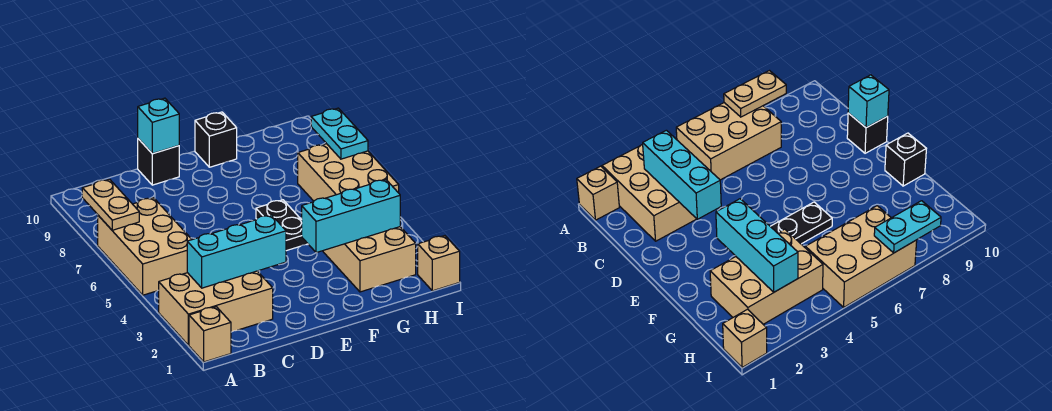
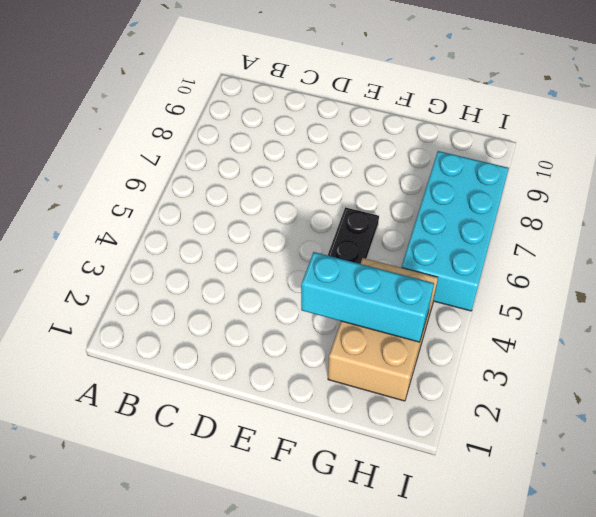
cyan 2x4 brick [401,151,509,311] -> tan 2x3 brick [298,144,399,201]
none -> tan 1x1 brick [189,307,231,362]
none -> tan 2x3 brick [159,271,273,345]
none -> tan 2x3 brick [98,198,192,295]

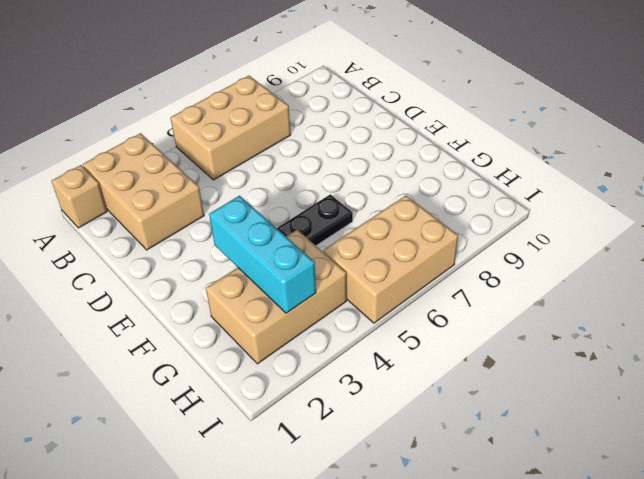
none -> black 1x1 brick [138,139,179,185]
none -> black 1x1 brick [195,112,237,167]
none -> tan 1x1 brick [418,236,460,291]

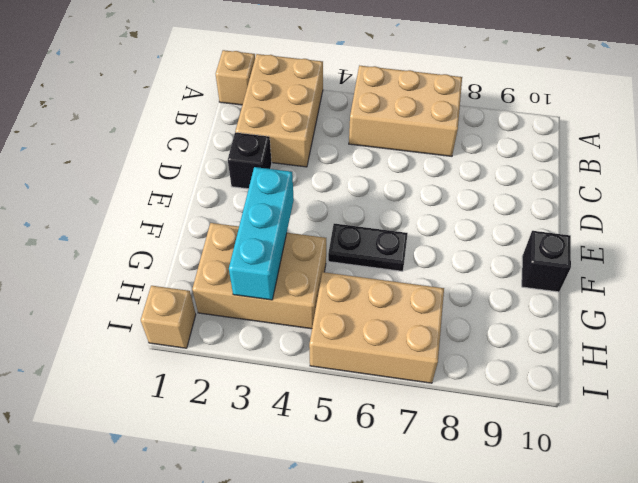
black 1x1 brick [228,132,272,189] -> black 1x1 brick moved to [138,139,179,185]
none -> tan 1x2 plate [82,179,139,230]
none -> cyan 1x3 brick [187,215,286,288]
none -> cyan 1x1 brick [138,98,179,154]

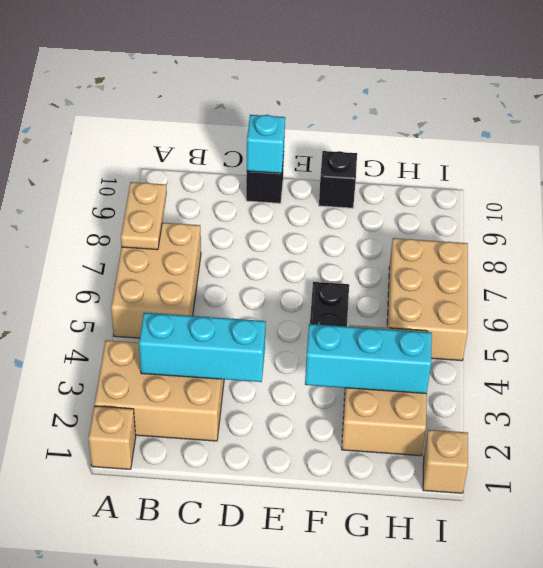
none -> cyan 1x2 plate [311,108,368,159]

